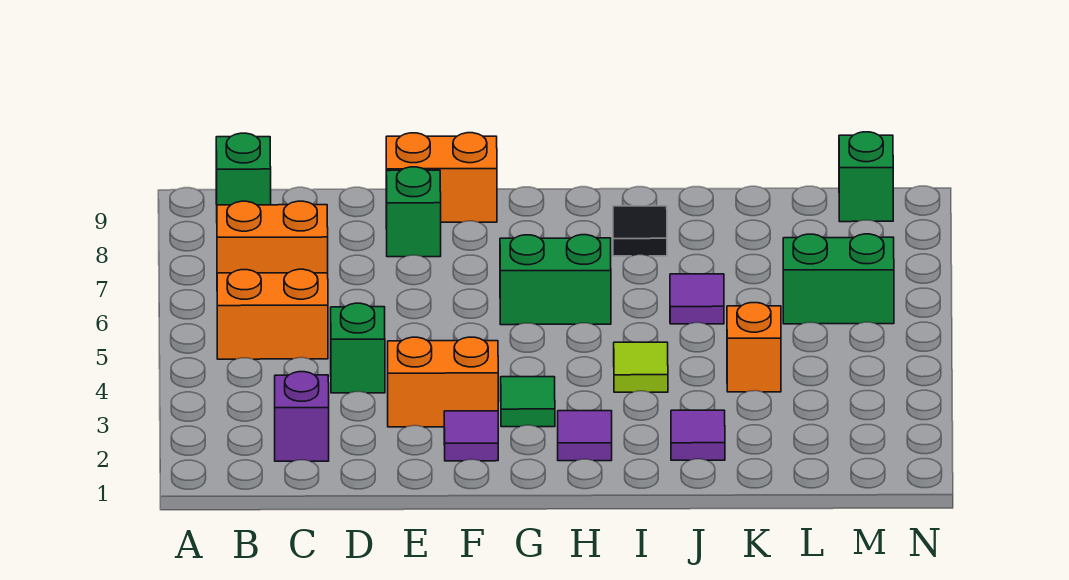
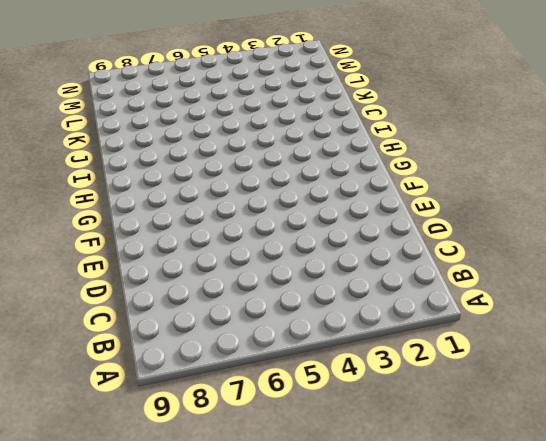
none -> orange 1x2 brick [217,269,328,359]
none -> orange 1x2 brick [217,201,328,273]
none -> green 1x1 brick [216,133,271,205]

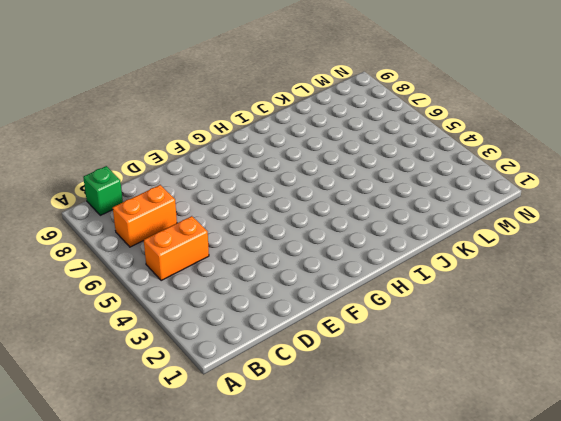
none -> purple 1x1 brick [275,372,329,461]
none -> green 1x1 brick [331,303,385,393]
none -> orange 1x2 brick [388,337,498,427]

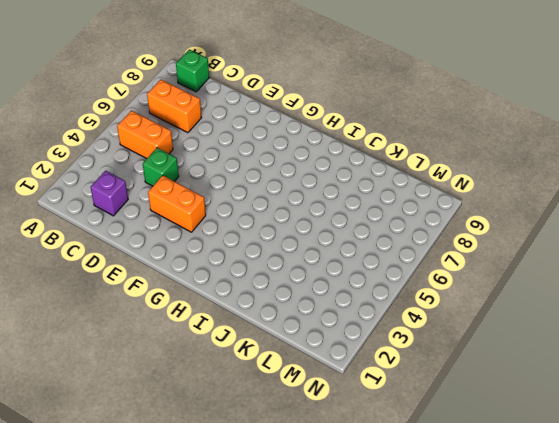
none -> green 1x1 brick [386,167,441,257]
none -> orange 1x2 brick [386,133,497,222]
none -> purple 1x1 tile [444,411,498,461]

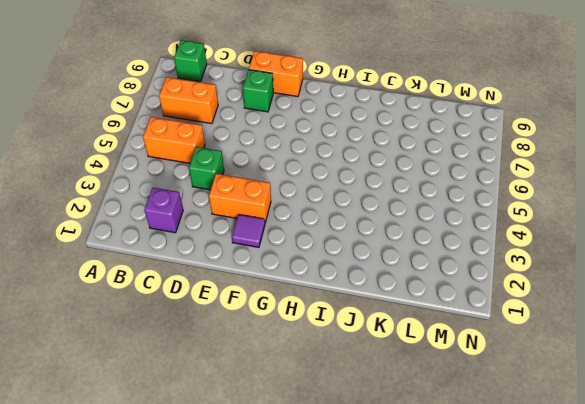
none -> green 1x1 tile [501,377,555,427]
none -> green 1x2 brick [500,235,611,325]
none -> purple 1x1 tile [558,411,612,461]

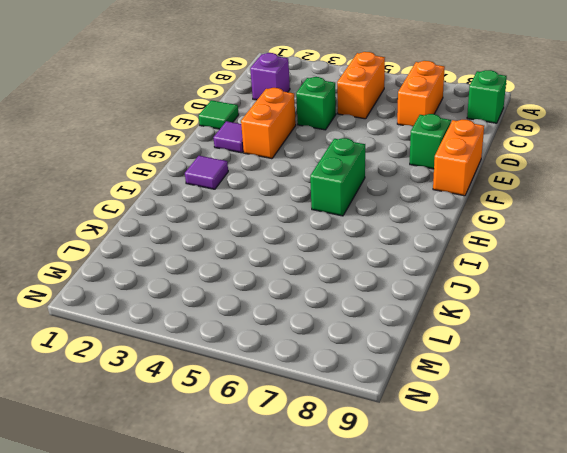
green 1x1 tile [199,100,239,129] -> green 1x1 tile moved to [501,377,555,427]
none -> lime 1x1 tile [614,342,668,392]
none -> black 1x1 tile [613,206,667,256]
none -> purple 1x1 tile [671,410,725,460]

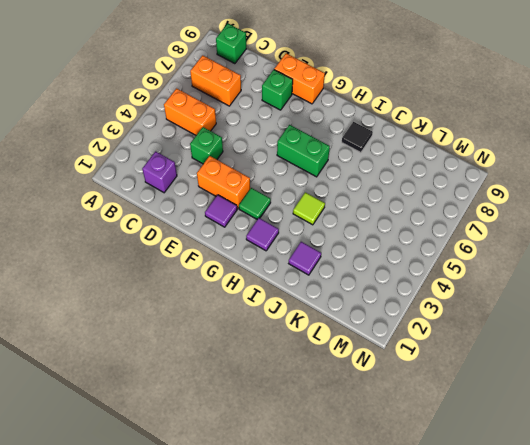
none -> purple 1x1 tile [670,274,724,324]
none -> orange 1x1 brick [727,303,781,392]
none -> green 1x2 brick [783,234,894,324]

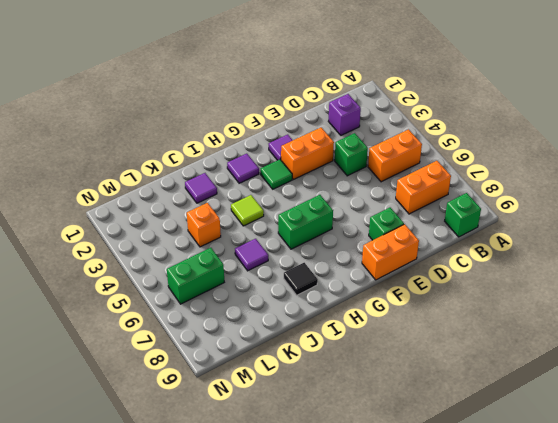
none -> green 1x1 brick [839,132,893,222]

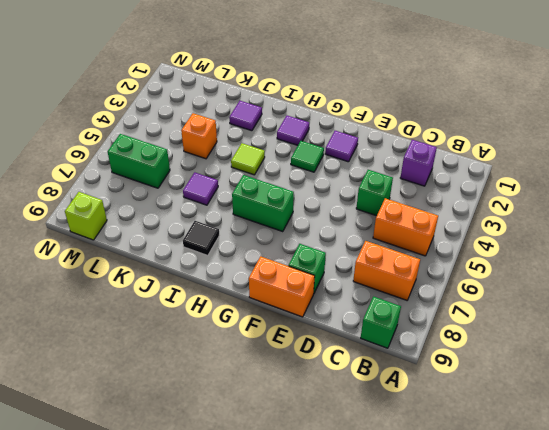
lime 1x1 brick [65,192,107,240] -> green 1x1 brick [839,132,893,222]
none -> orange 1x2 brick [388,337,498,427]

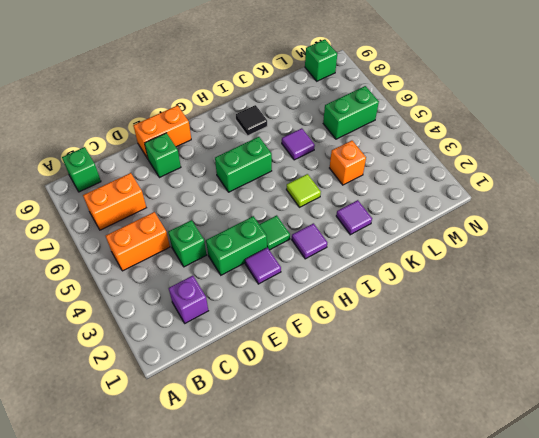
green 1x2 brick [206,216,267,275] -> orange 1x2 brick [388,337,498,427]

